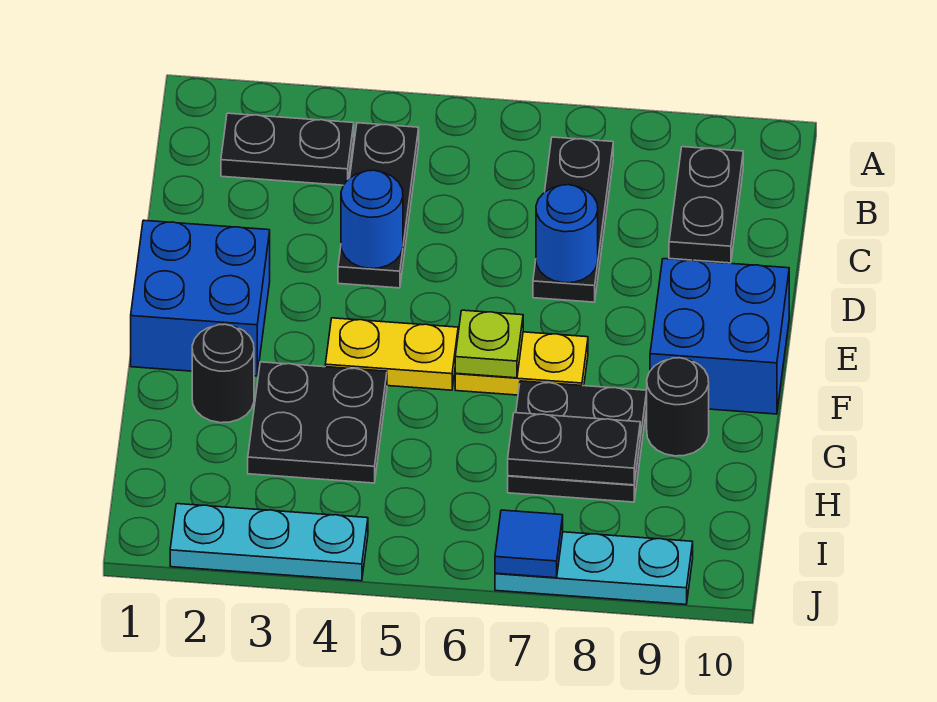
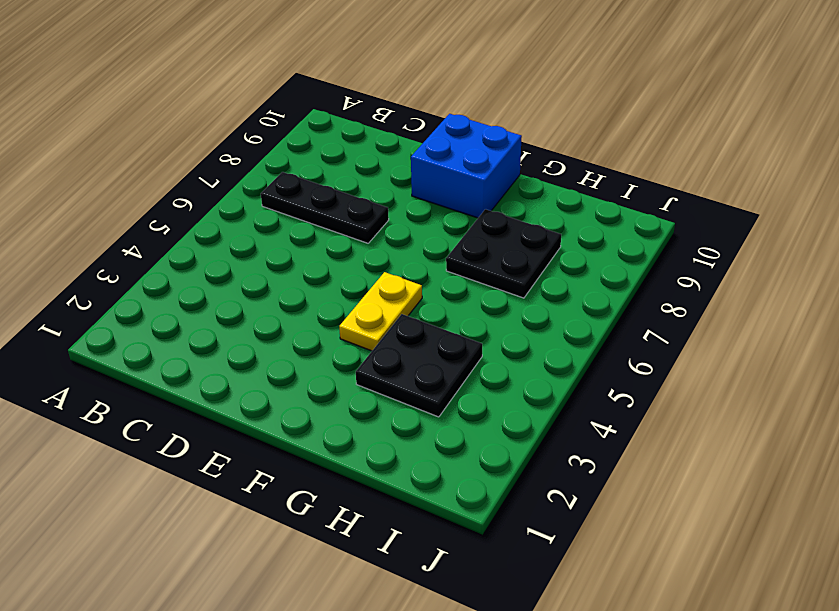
none -> black 1x2 plate [221,113,354,185]
none -> black 1x3 plate [338,123,419,288]
none -> black 1x2 plate [669,147,743,263]

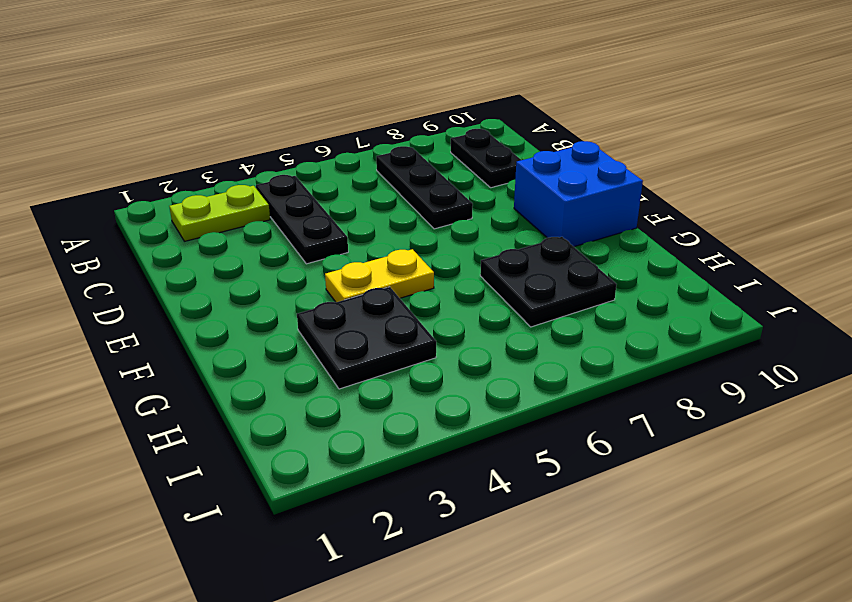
lime 1x2 plate [169,185,270,241] -> black 1x2 plate [221,113,354,185]
none -> blue 2x2 brick [131,220,270,376]
none -> yellow 1x2 plate [455,332,588,395]
none -> black 1x1 round brick [192,324,254,423]

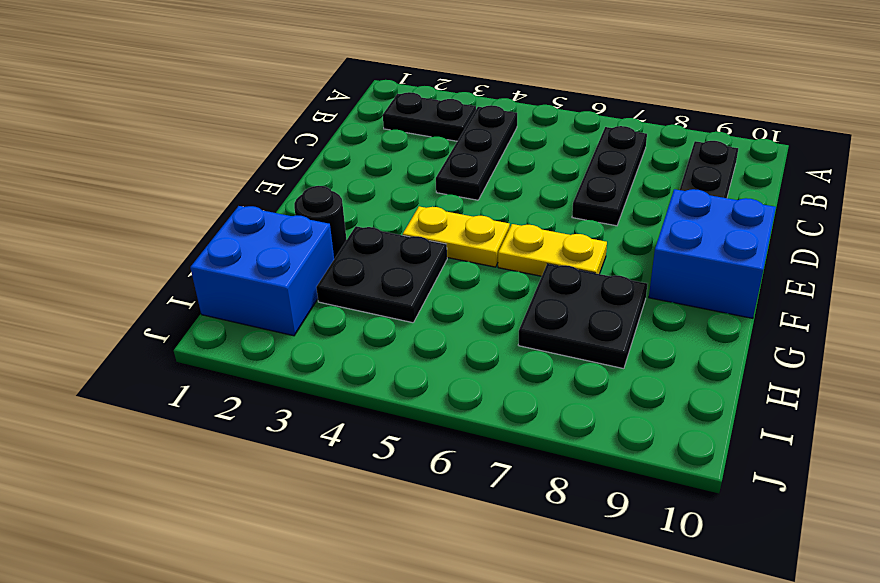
blue 2x2 brick [190,206,334,336] -> blue 2x2 brick moved to [131,220,270,376]
none -> black 1x1 round brick [647,358,709,456]
none -> cyan 1x3 plate [170,504,368,581]
none -> cyan 1x3 plate [495,532,693,604]

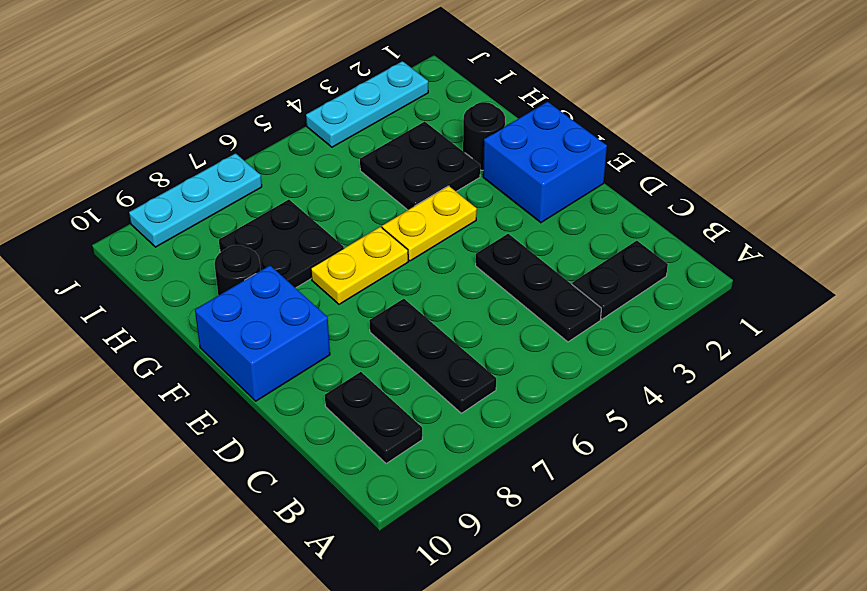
none -> blue 1x1 round brick [341,170,403,269]
none -> blue 1x1 round brick [536,185,598,283]
none -> lime 1x1 plate [455,310,523,378]

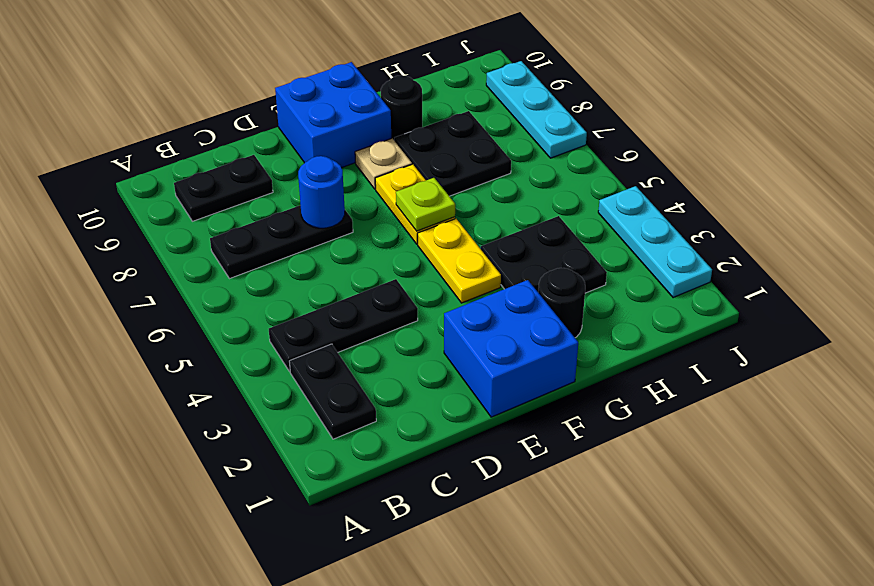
tan 1x1 plate [355,138,412,189] -> none
none -> blue 1x1 round brick [341,170,403,269]
none -> black 1x2 plate [508,413,640,485]
none -> blue 1x1 tile [495,510,563,578]

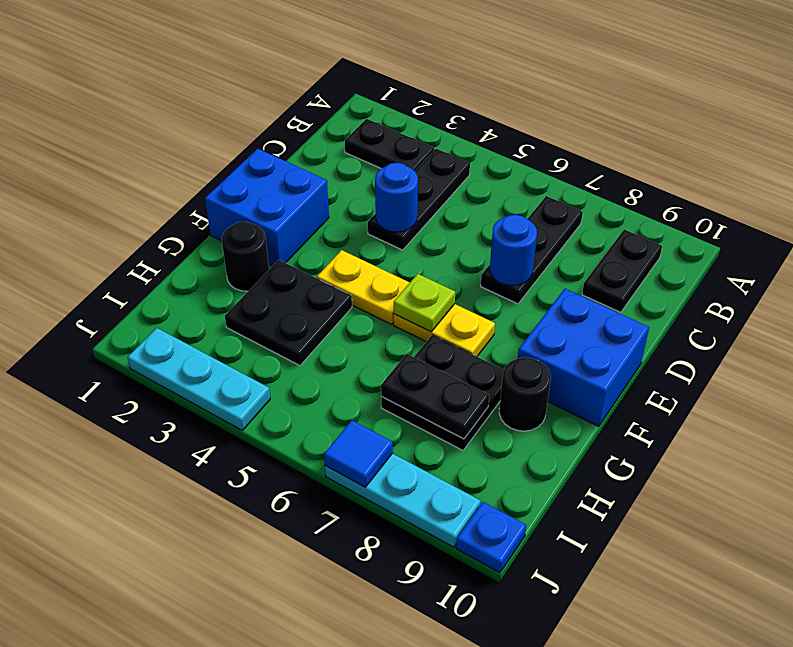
blue 1x1 plate [456,502,526,573] -> none

